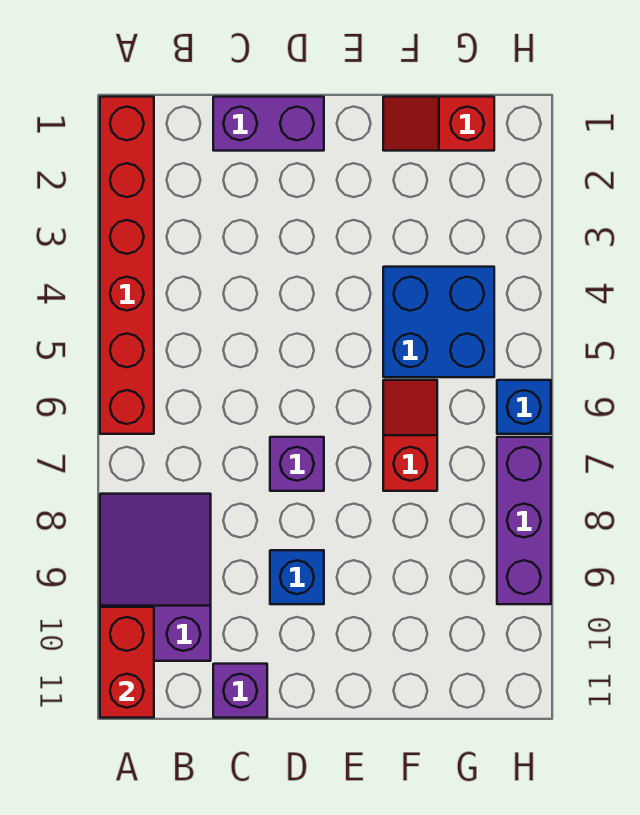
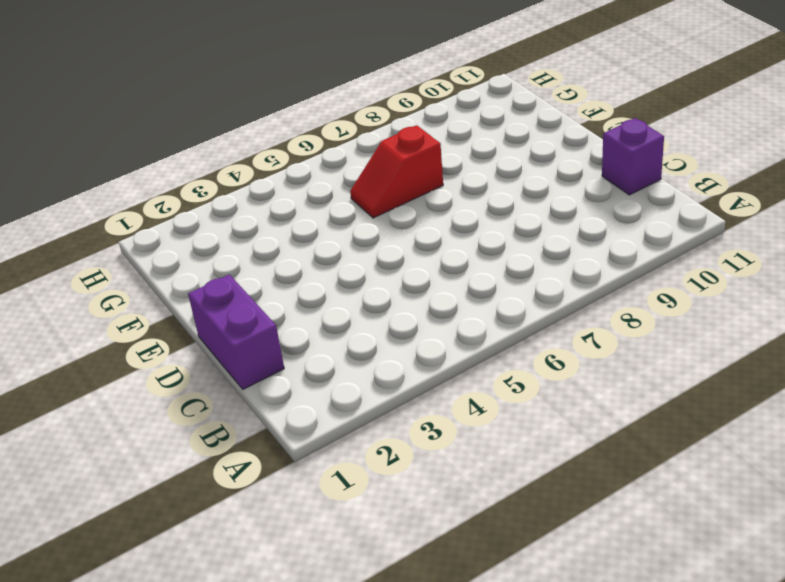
none -> red 1x6 brick [100,97,154,434]
none -> purple 2x3 slope [100,494,211,661]
none -> purple 1x1 brick [270,437,324,491]

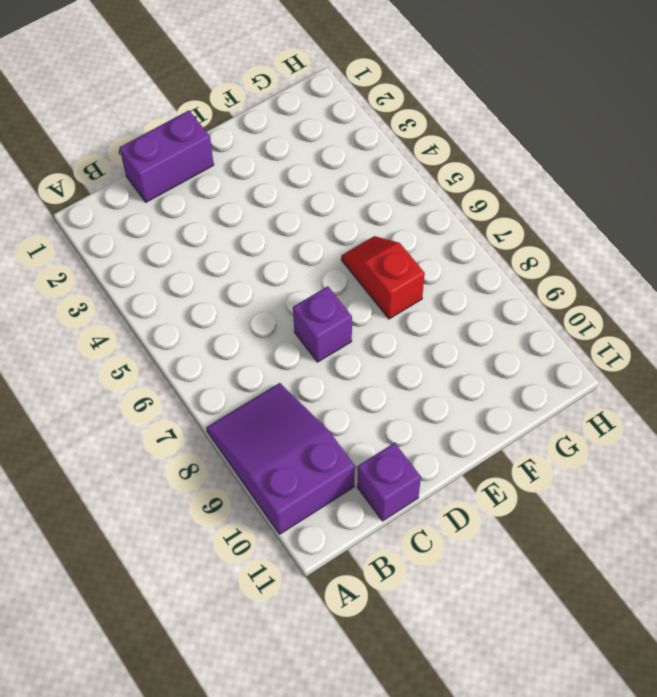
none -> red 1x6 brick [100,97,154,434]
none -> blue 1x1 brick [270,550,324,604]
none -> red 1x2 slope [383,97,494,151]

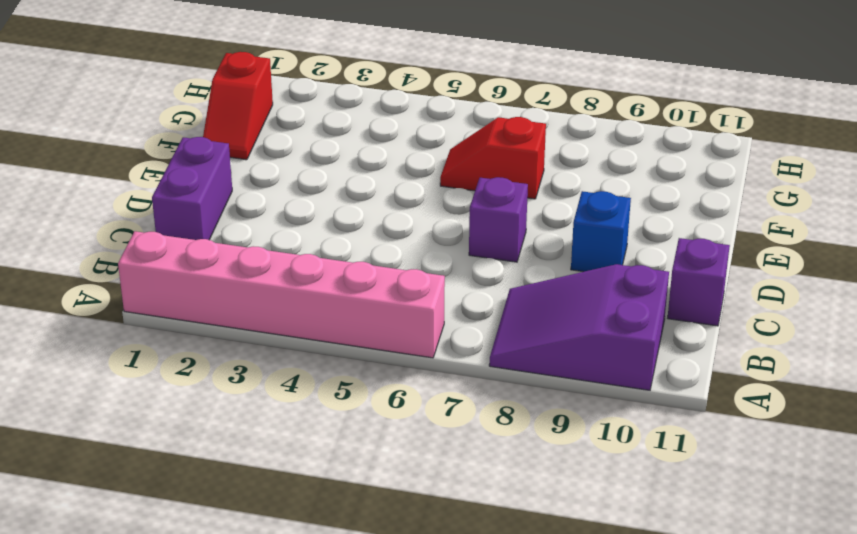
pink 1x6 brick [118,231,445,358] -> red 1x6 brick [100,97,154,434]
none -> blue 2x2 brick [383,267,494,377]
none -> blue 1x1 brick [497,380,551,434]
none -> purple 1x3 brick [497,437,551,604]

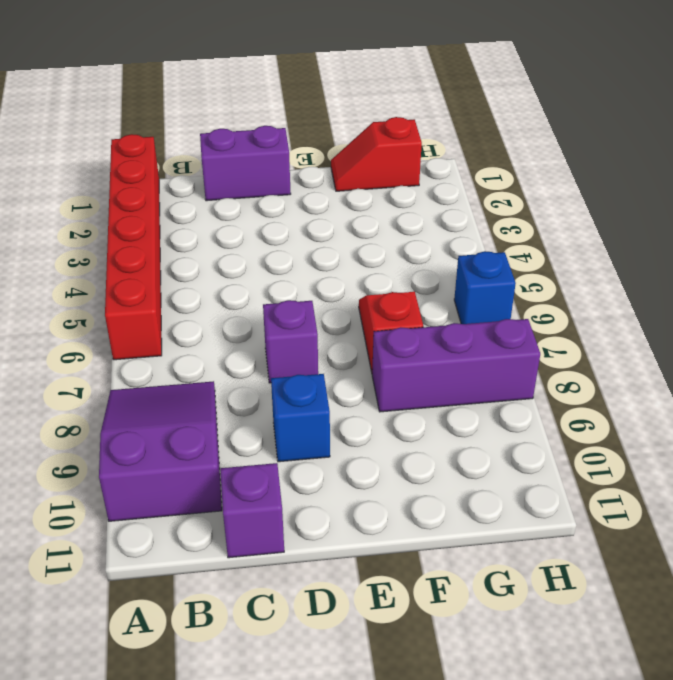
purple 1x3 brick [372,319,540,412] -> purple 1x3 brick turned to [497,437,551,604]
none -> blue 2x2 brick [383,267,494,377]
none -> red 1x2 brick [100,607,154,718]

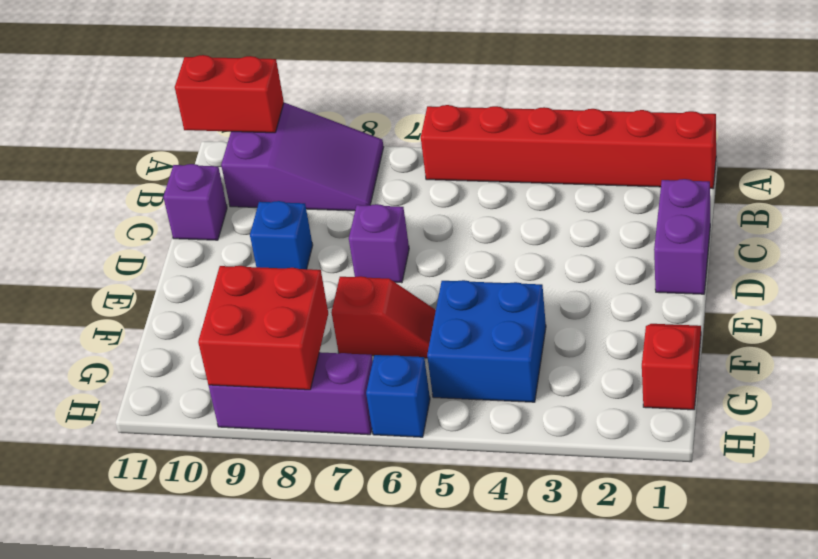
red 2x2 brick [198,266,328,390] -> none

